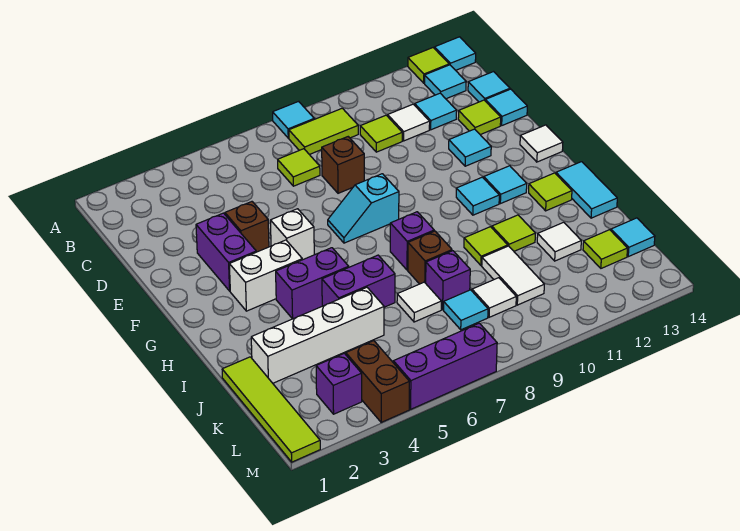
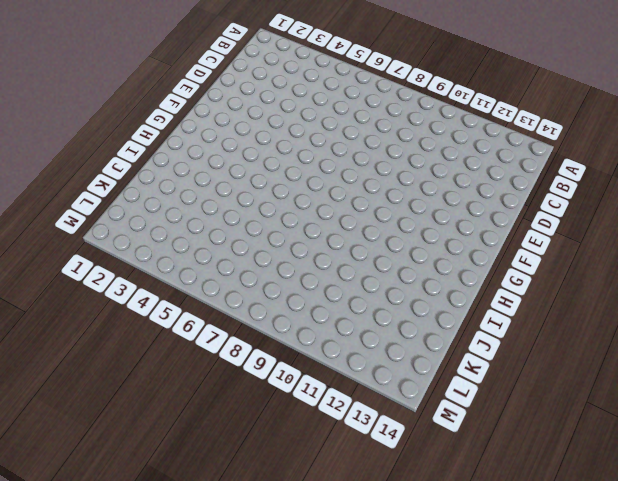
none -> cyan 1x1 tile [273,101,314,138]
none -> lime 1x1 tile [408,48,449,83]
none -> cyan 1x1 tile [434,37,476,70]
none -> lime 1x2 tile [289,108,358,155]

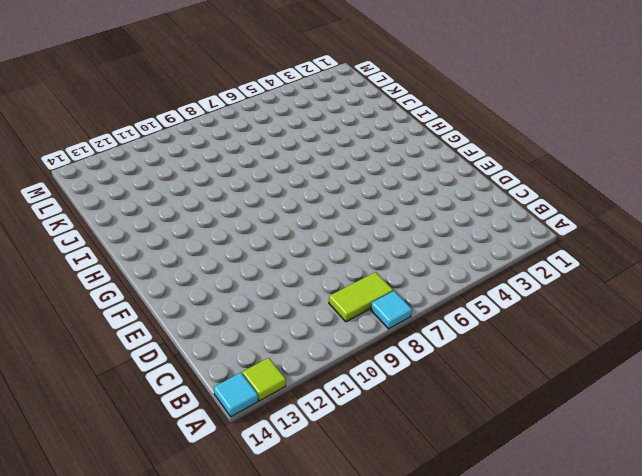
none -> cyan 1x1 tile [425,65,466,99]
none -> lime 1x1 tile [278,149,320,186]
none -> lime 1x1 tile [360,115,402,152]
none -> white 1x1 tile [388,104,430,141]

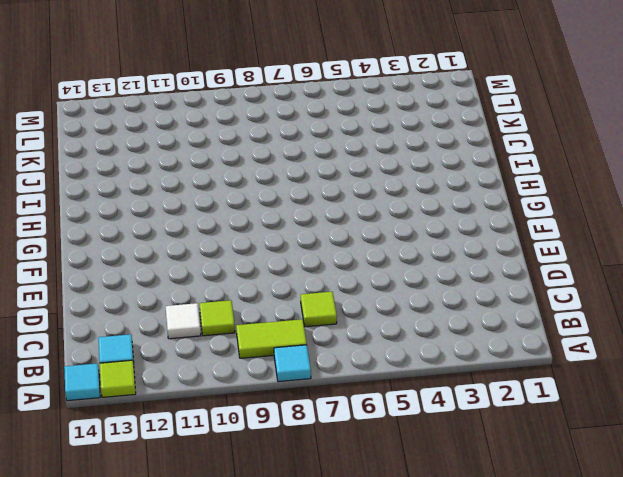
none -> cyan 1x1 tile [415,93,457,130]
none -> cyan 1x1 tile [468,72,510,102]
none -> brown 1x1 brick [322,137,364,193]
none -> lime 1x1 tile [458,100,501,135]

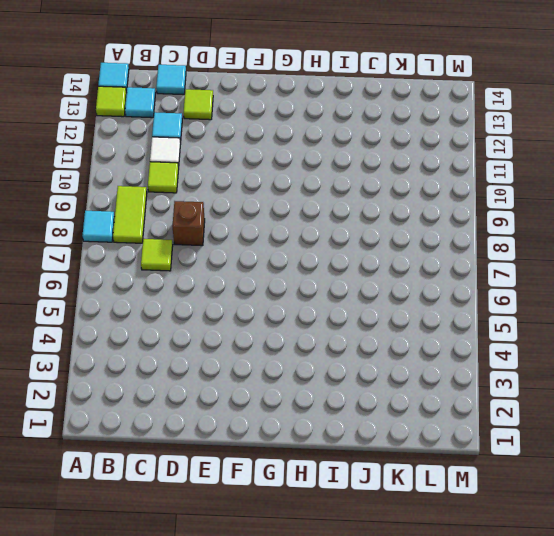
none -> cyan 1x1 tile [485,89,527,125]
none -> purple 1x2 brick [196,213,256,291]
none -> brown 1x1 brick [225,202,269,252]
none -> cyan 1x1 tile [449,129,491,166]

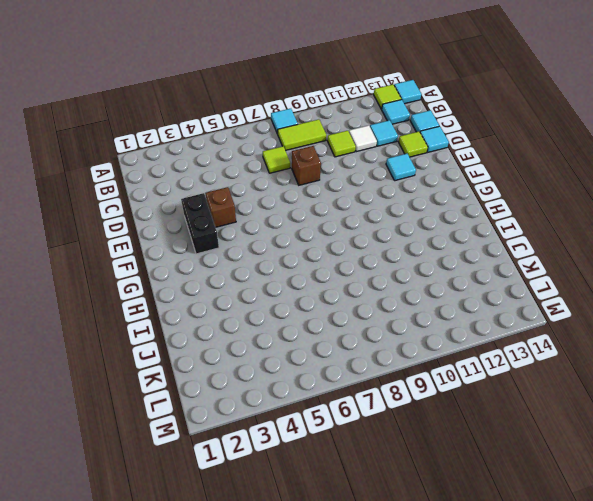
black 1x2 brick [181,193,219,254] -> purple 1x2 brick [196,213,256,291]
none -> white 1x1 brick [270,209,314,260]
none -> cyan 1x2 slope [328,174,399,243]
none -> white 1x1 tile [520,125,563,162]
none -> white 1x2 brick [229,240,302,311]

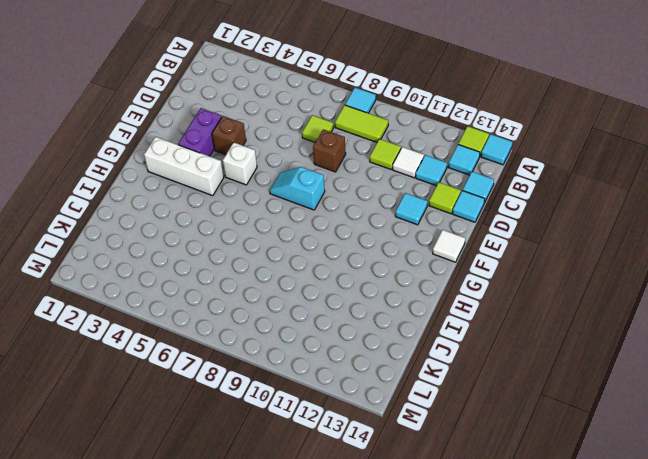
white 1x3 brick [144,137,224,196] -> white 1x2 brick [229,240,302,311]
none -> cyan 1x1 tile [456,177,499,215]
none -> cyan 1x1 tile [484,166,527,204]
none -> purple 1x2 brick [276,248,349,319]
none -> purple 1x1 brick [390,212,434,270]

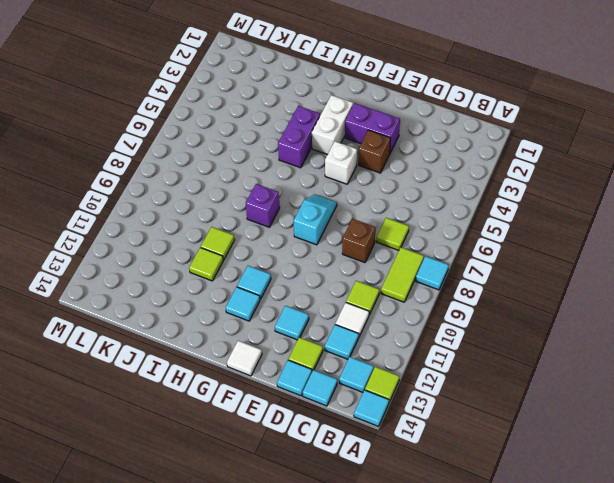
none -> lime 1x1 tile [529,173,572,211]
none -> cyan 1x2 tile [556,162,617,218]
none -> purple 1x2 brick [322,255,395,307]
none -> brown 1x1 brick [408,231,452,284]

